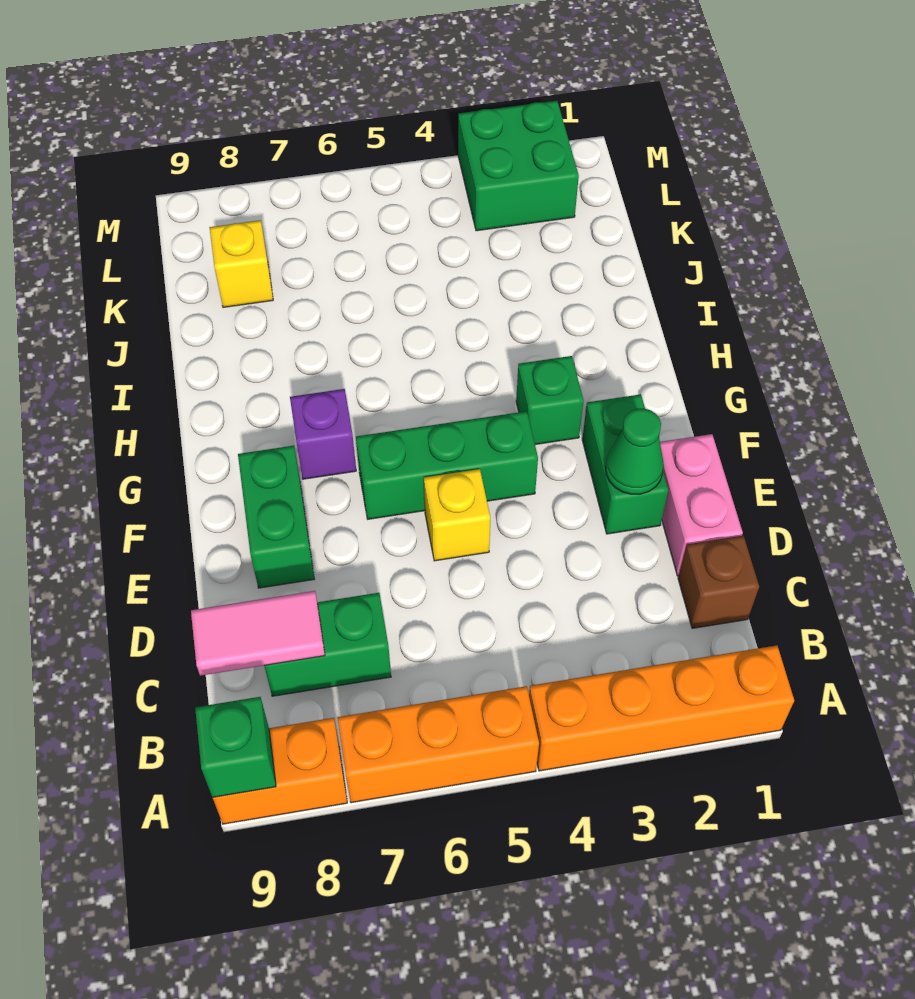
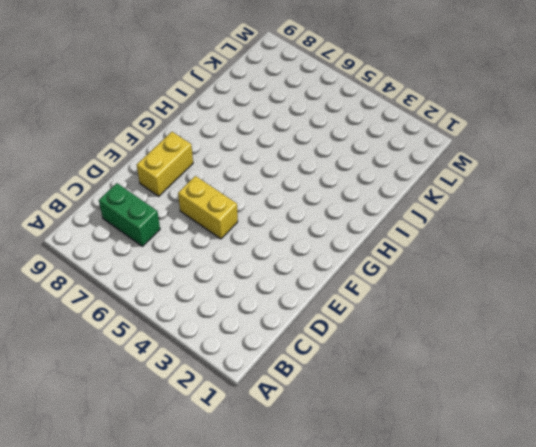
yellow 1x2 brick [178,176,238,239] -> yellow 1x1 brick [424,469,490,561]
yellow 1x2 brick [137,132,193,196] -> green 1x2 brick [238,446,314,588]
none -> orange 1x4 brick [529,645,794,771]
none -> orange 1x3 brick [337,686,539,803]
none -> orange 1x2 brick [213,718,347,824]

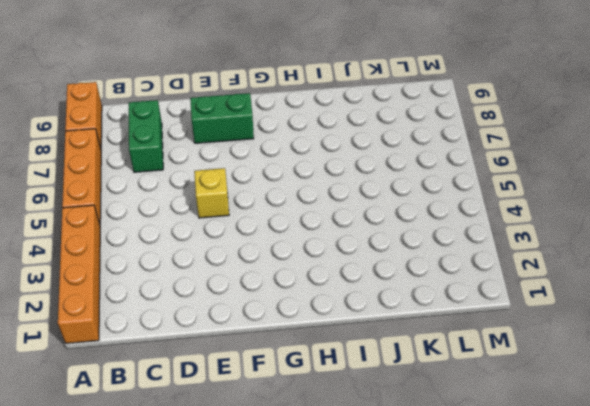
none -> brown 1x1 brick [678,536,759,628]
none -> pink 1x2 brick [660,434,743,576]
none -> green 1x2 brick [582,394,668,534]

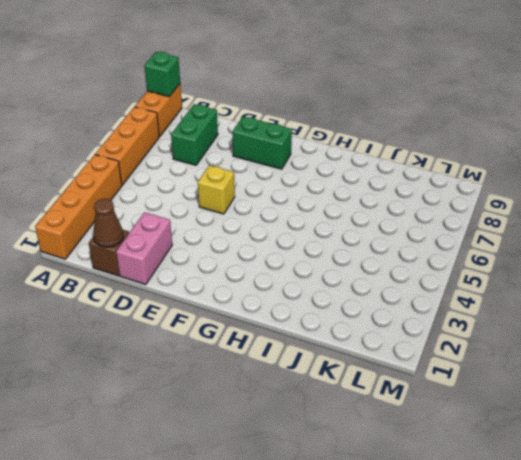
brown 1x1 cone [93,199,123,247] -> none
pink 1x2 brick [116,212,172,285] -> pink 1x2 brick turned to [660,434,743,576]
none -> green 1x2 brick [582,394,668,534]
none -> green 1x3 brick [356,411,538,519]
none -> green 1x1 brick [516,356,584,445]

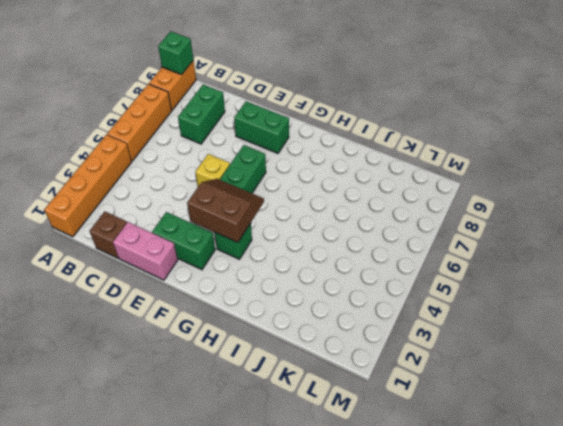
brown 2x2 slope [187,179,264,242] -> none
none -> purple 1x1 brick [290,389,356,479]
none -> yellow 1x1 brick [209,220,273,307]
none -> green 2x2 brick [458,101,579,231]

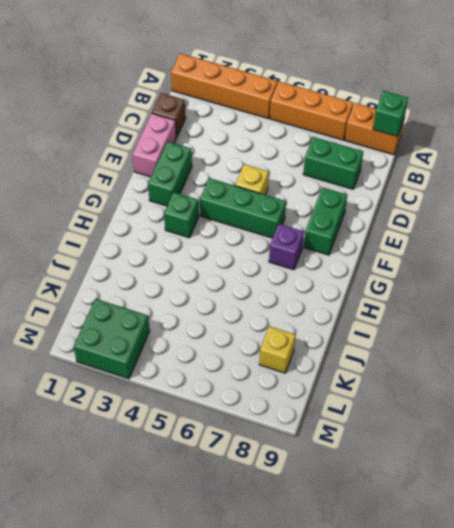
none -> pink 1x2 tile [191,591,325,676]
none -> green 1x1 cone [606,409,664,494]

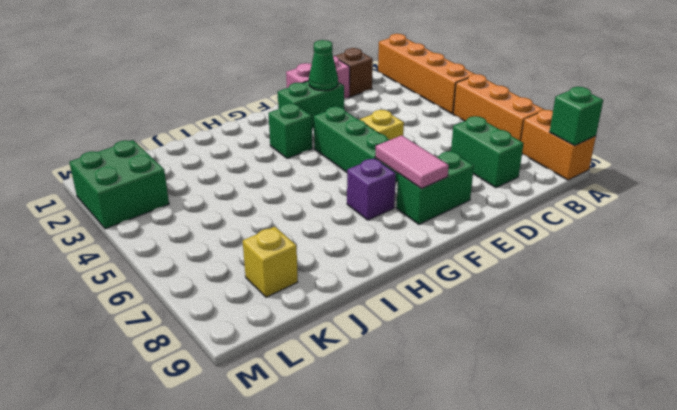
pink 1x2 tile [375,135,449,189] -> pink 1x2 tile moved to [191,591,325,676]

